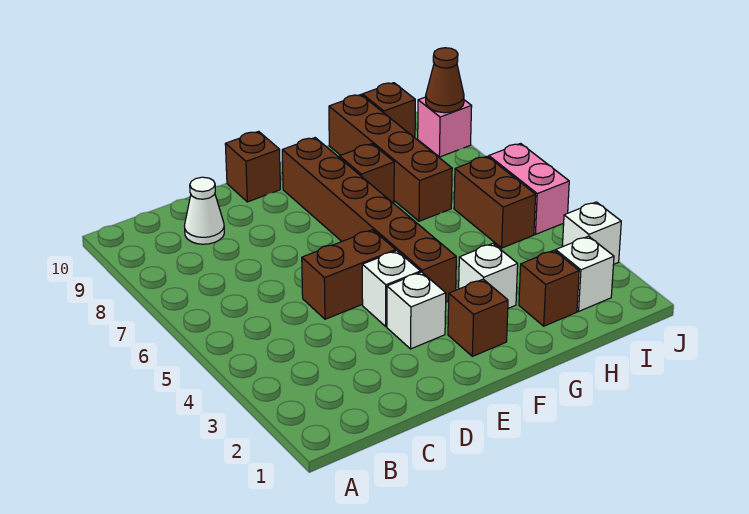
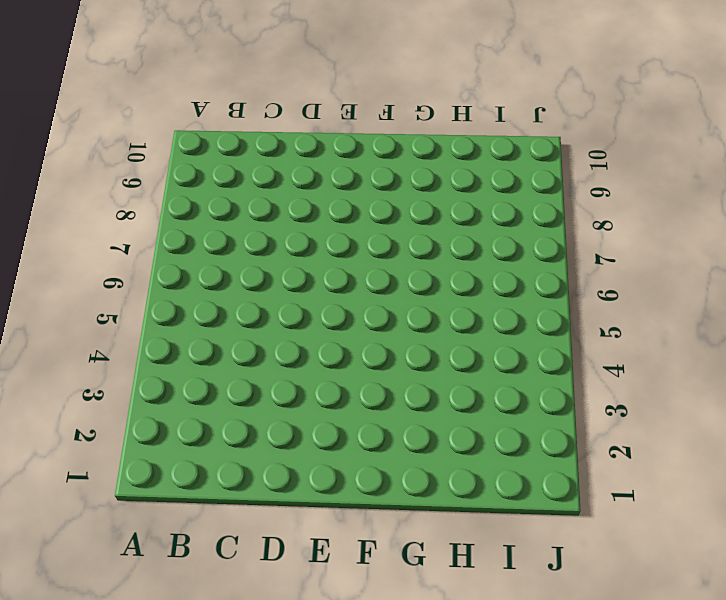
none -> white 1x1 cone [184,177,224,244]
none -> brown 1x2 brick [302,230,396,319]
none -> white 1x1 brick [387,272,446,349]

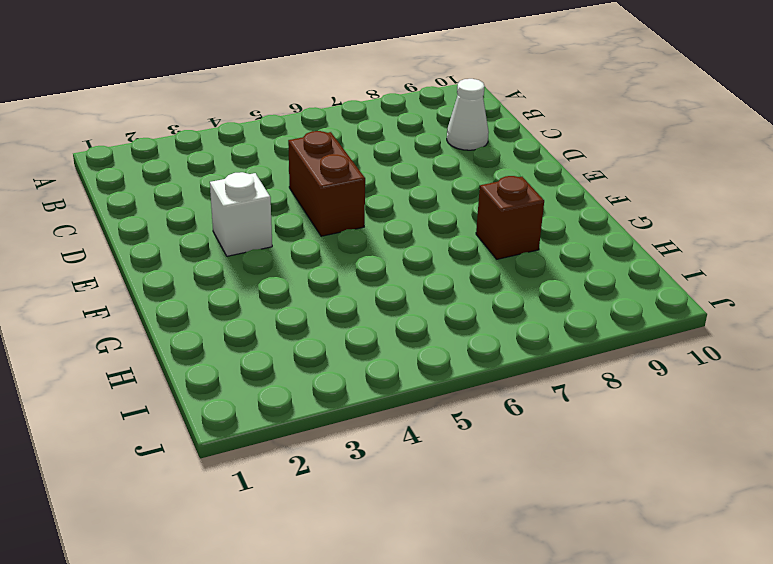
none -> white 1x1 brick [362,251,421,326]
none -> brown 1x1 brick [225,131,280,202]
none -> brown 1x1 brick [448,279,508,356]

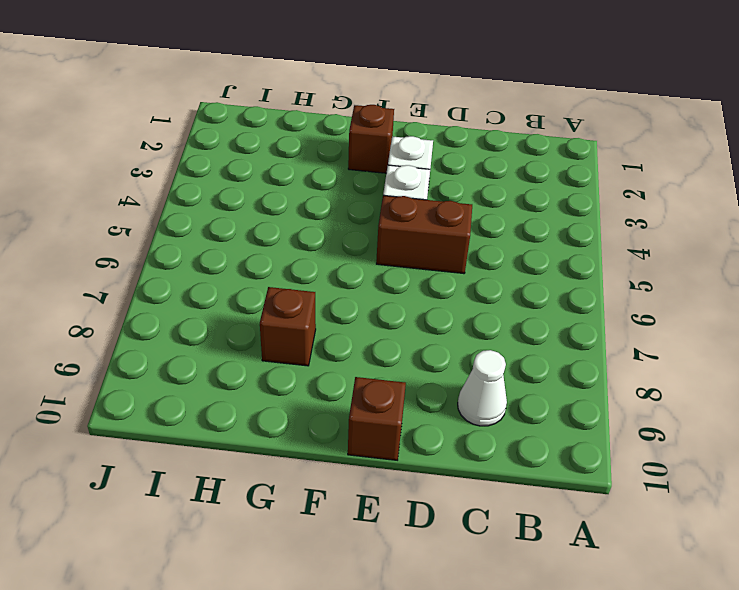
none -> brown 1x6 brick [282,138,456,302]
none -> white 1x1 brick [459,244,518,308]
none -> brown 1x1 brick [519,250,579,326]

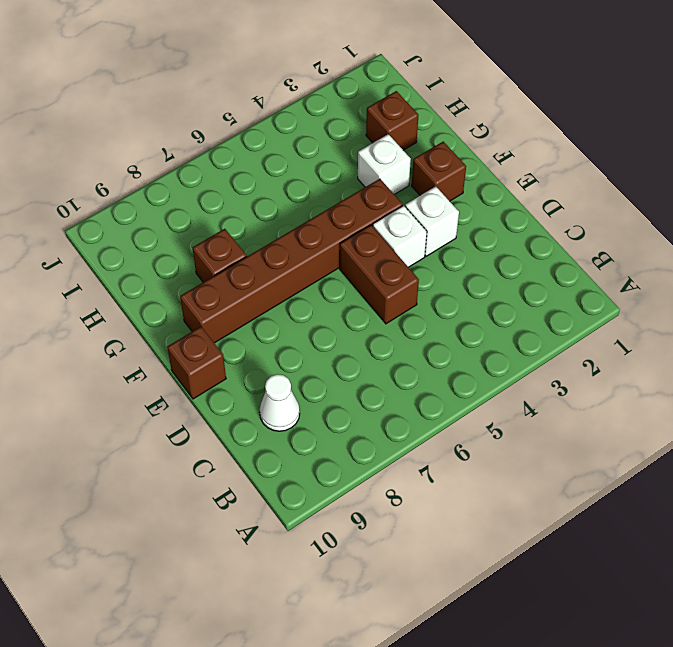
none -> brown 1x4 brick [329,95,452,221]
none -> white 1x1 brick [556,236,614,311]
none -> brown 1x2 brick [454,156,536,248]

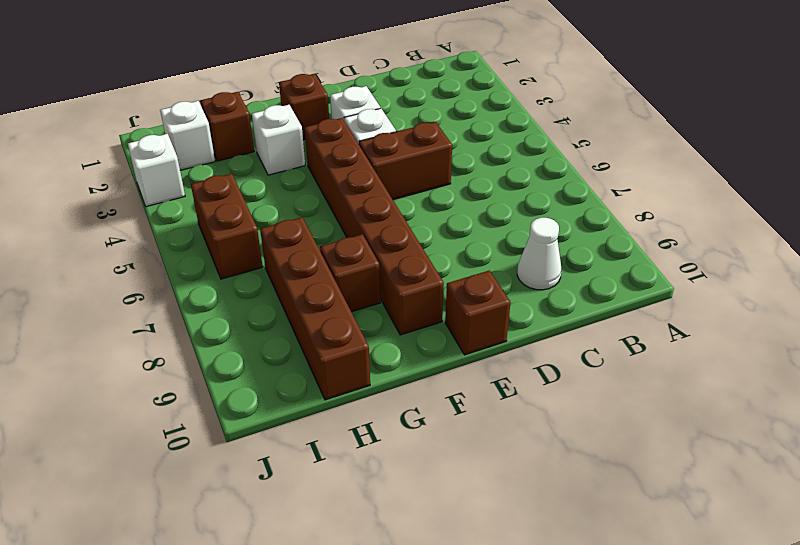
none -> brown 1x1 brick [362,83,415,138]
none -> pink 1x2 brick [489,144,569,234]
none -> pink 1x1 brick [418,97,472,157]

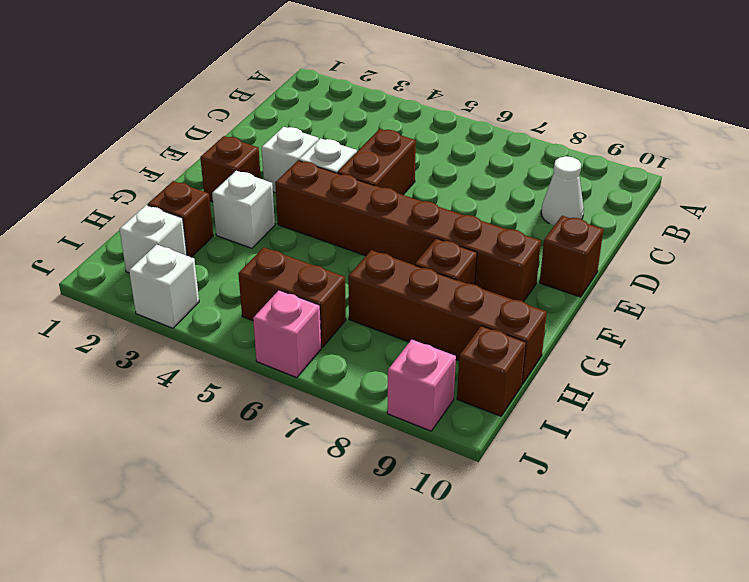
pink 1x1 brick [253,290,321,378] -> pink 1x2 brick [489,144,569,234]
none -> brown 1x1 cone [426,48,464,113]

